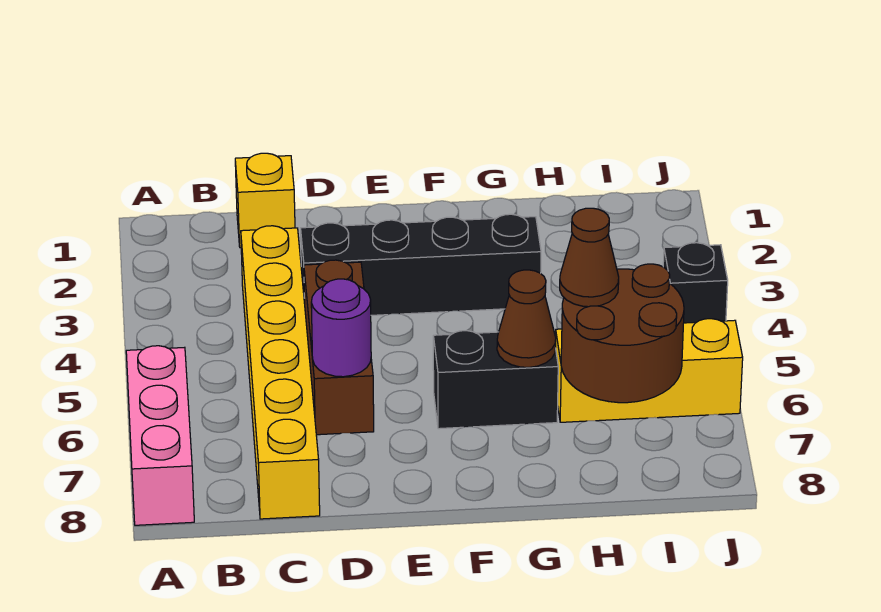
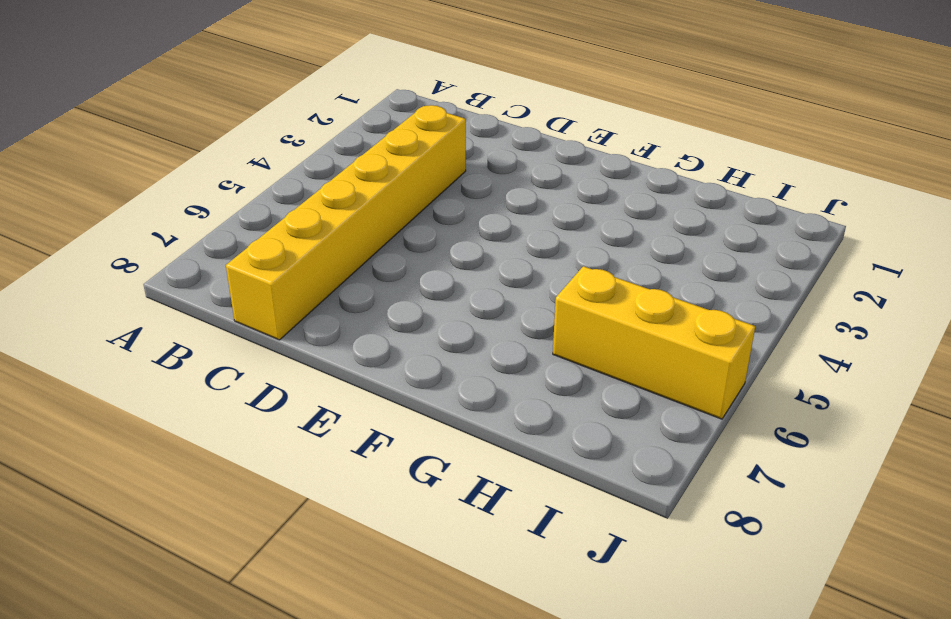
none -> pink 1x3 brick [126,346,194,525]
none -> yellow 1x1 brick [235,153,295,248]
none -> black 1x4 brick [301,214,541,315]

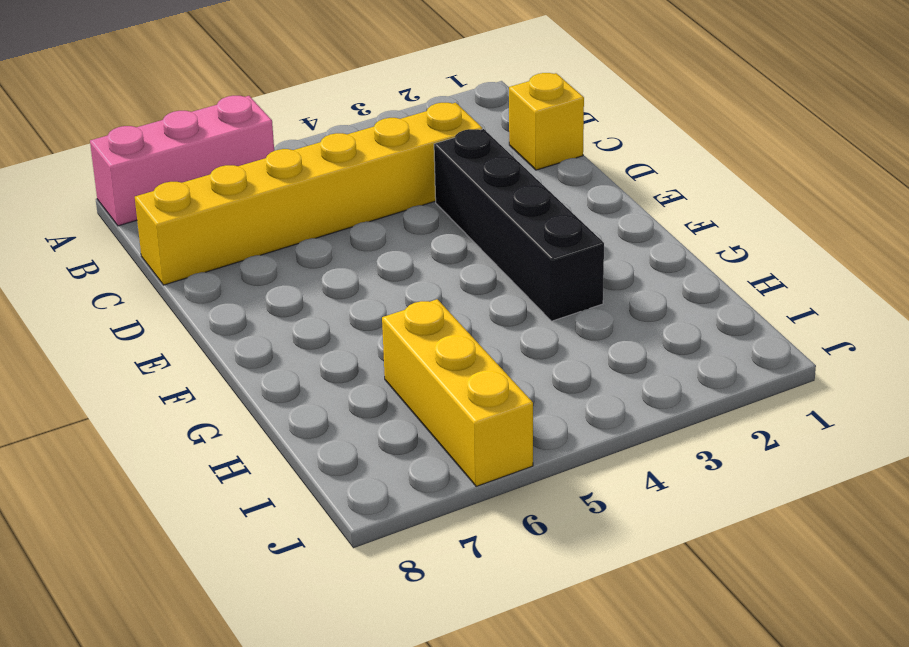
none -> brown 1x3 brick [304,260,374,435]
none -> black 1x2 brick [433,331,558,429]
none -> black 1x1 brick [663,243,728,323]

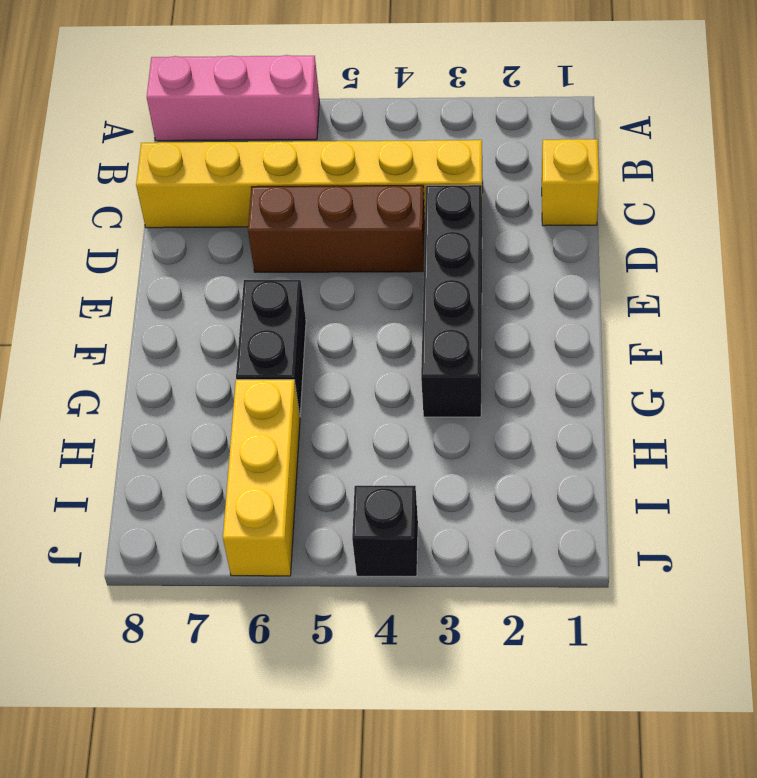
none -> purple 1x1 round brick [311,279,371,377]
none -> brown 1x1 cone [497,270,556,367]
none -> brown 2x2 round brick [561,264,684,403]

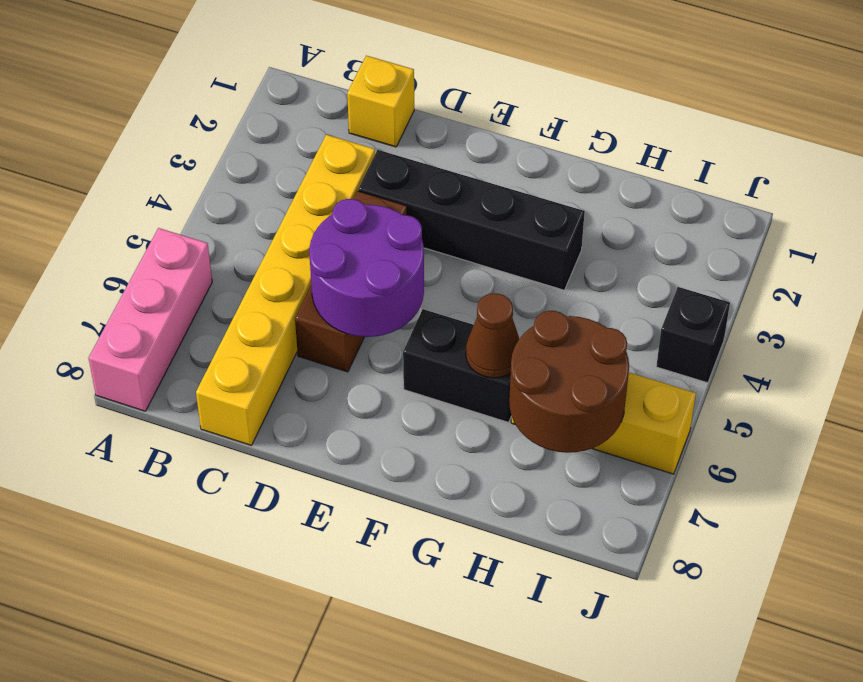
purple 2x2 round brick [309,199,424,337] -> purple 1x1 round brick [311,279,371,377]
none -> brown 1x1 cone [560,208,619,307]

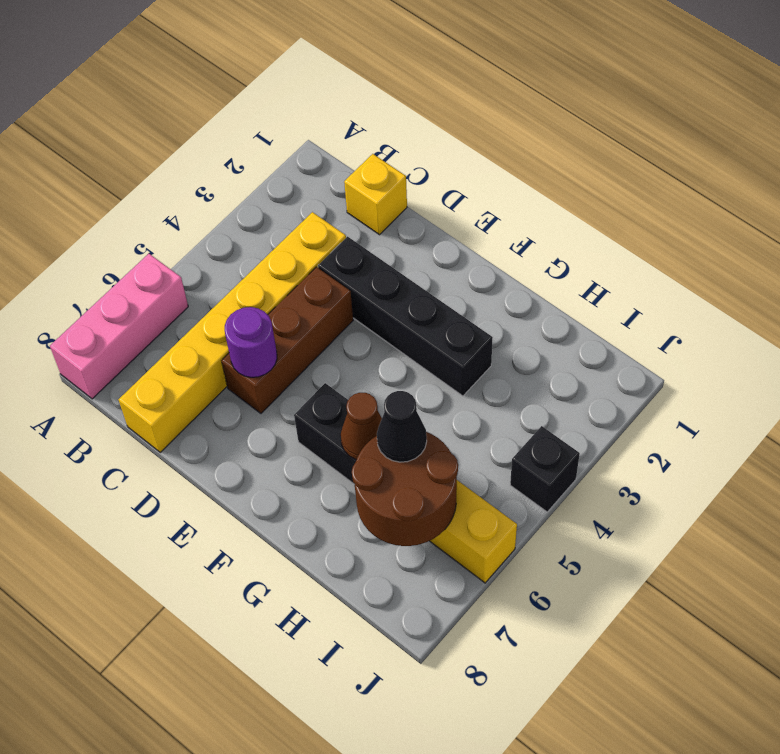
black 1x1 cone [377,391,427,462] -> brown 1x1 cone [560,208,619,307]

